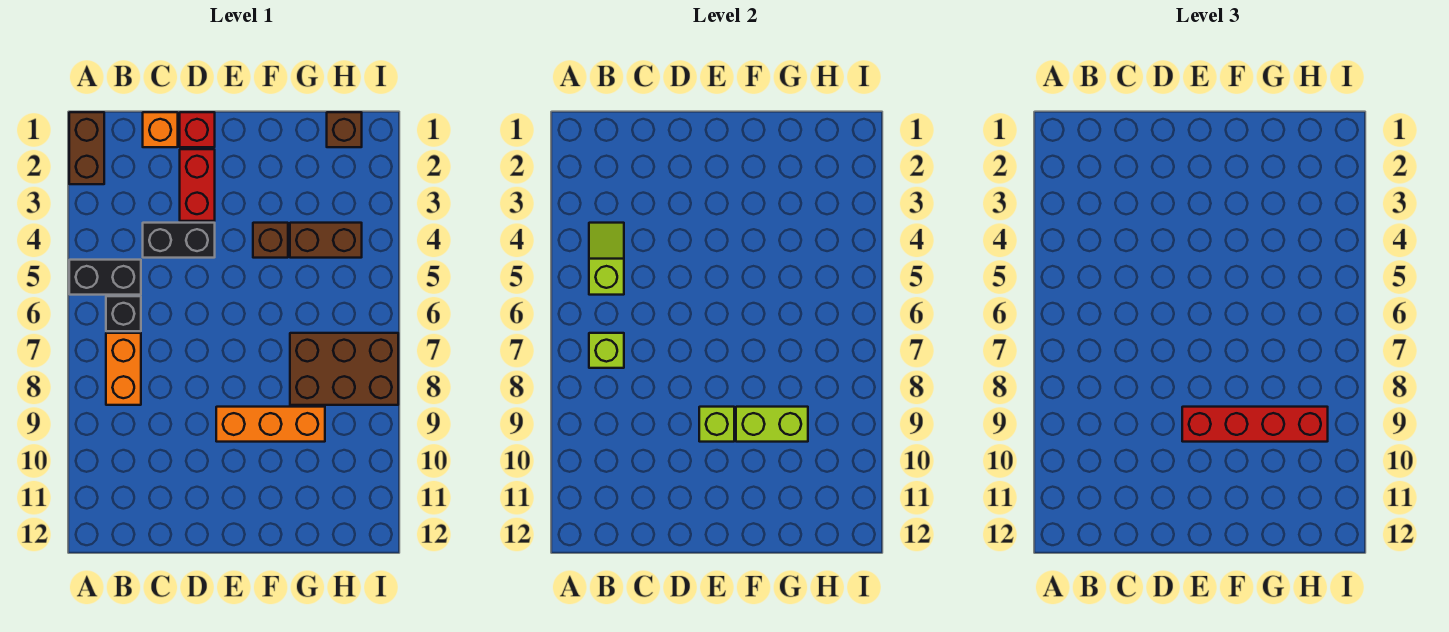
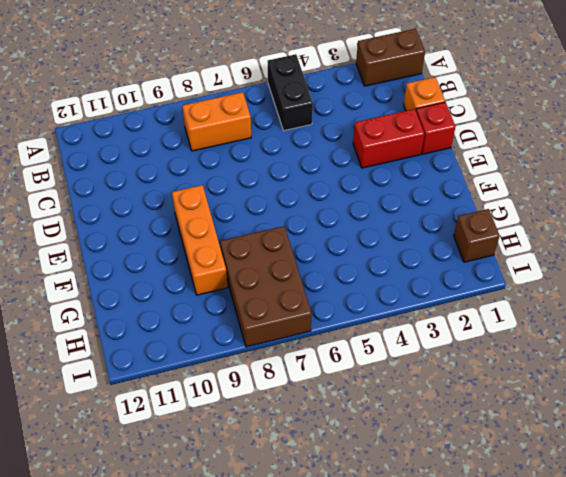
none -> black 1x1 brick [106,296,141,331]
none -> black 1x2 brick [143,223,215,258]
none -> brown 1x1 brick [253,223,288,258]

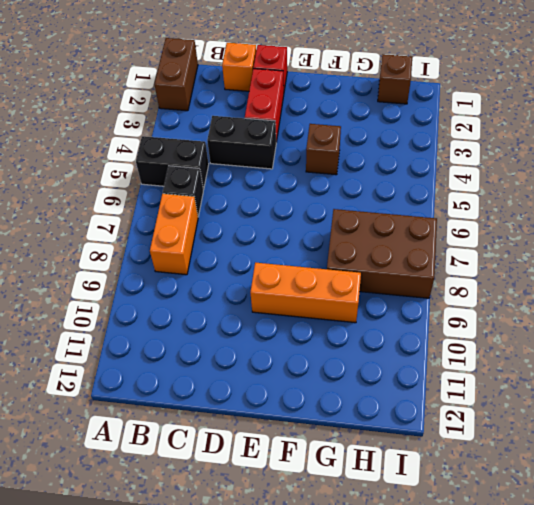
none -> brown 1x2 brick [290,223,362,258]
none -> lime 1x2 slope [589,223,624,295]
none -> lime 1x1 brick [589,333,624,368]

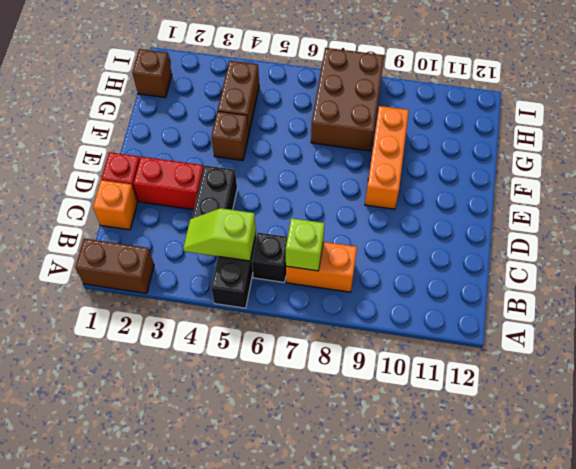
none -> lime 1x1 brick [699,407,734,442]
none -> lime 1x2 brick [736,407,808,442]
none -> red 1x4 brick [1182,407,1328,442]

